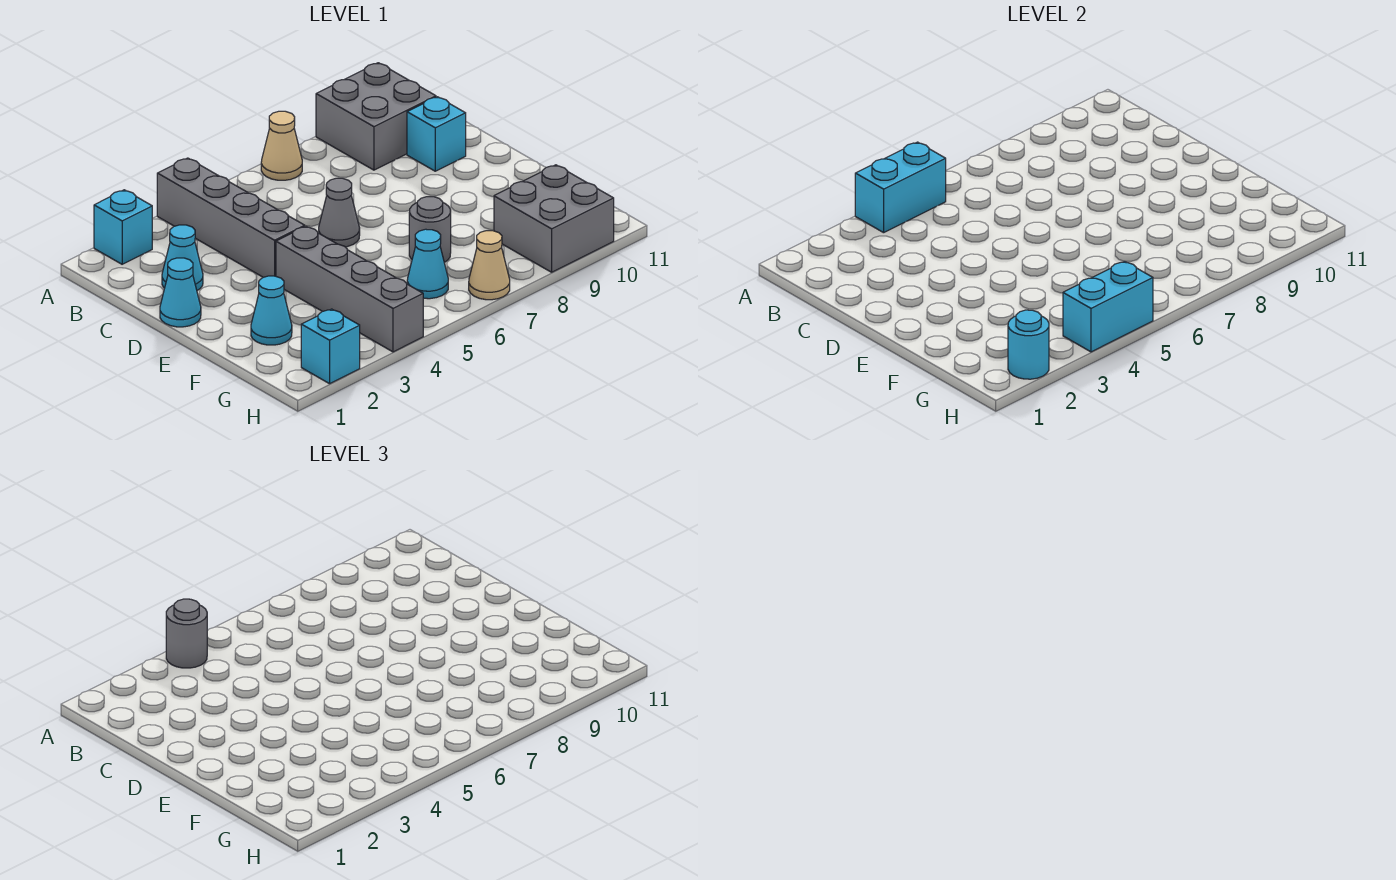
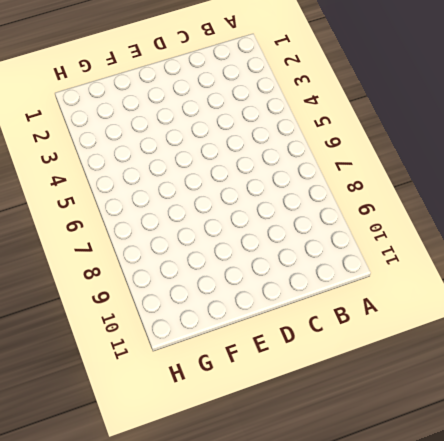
none -> cyan 1x1 brick [94,190,152,264]
none -> grey 1x4 brick [157,158,305,277]
none -> tan 1x1 cone [261,111,302,180]

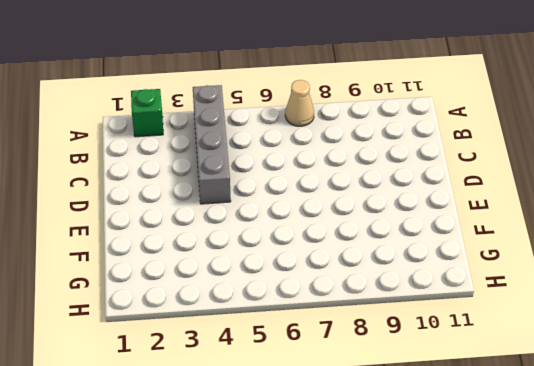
green 1x1 brick [131,89,163,137] -> cyan 1x1 brick [94,190,152,264]
none -> grey 2x2 brick [316,63,436,170]
none -> cyan 1x1 cone [162,225,203,290]
none -> cyan 1x1 brick [407,97,466,171]

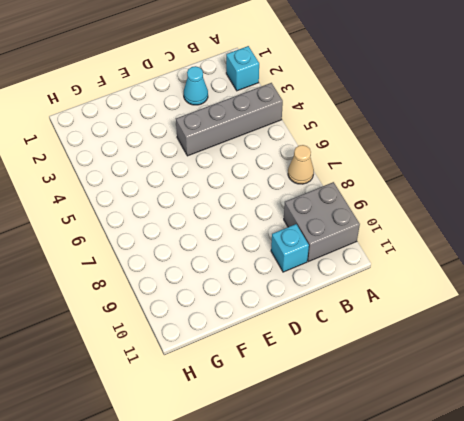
none -> cyan 1x1 cone [160,258,201,327]
none -> grey 1x1 cone [319,178,360,247]
none -> grey 1x4 brick [276,226,423,352]

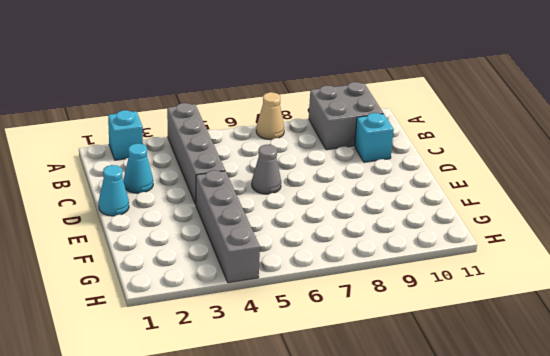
none -> cyan 1x1 cone [251,276,292,345]
none -> grey 1x1 round brick [409,197,451,262]
none -> cyan 1x1 cone [407,229,448,299]

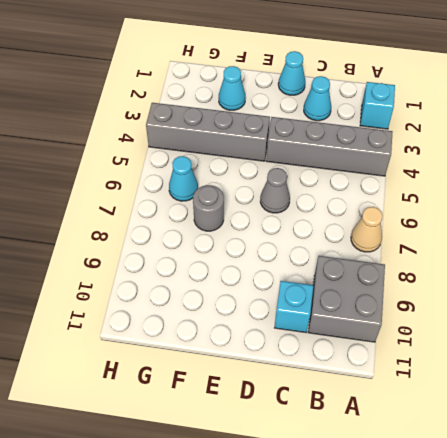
none -> grey 2x2 brick [494,165,614,272]
none -> cyan 1x1 brick [301,309,360,384]
none -> tan 1x1 cone [469,231,510,300]

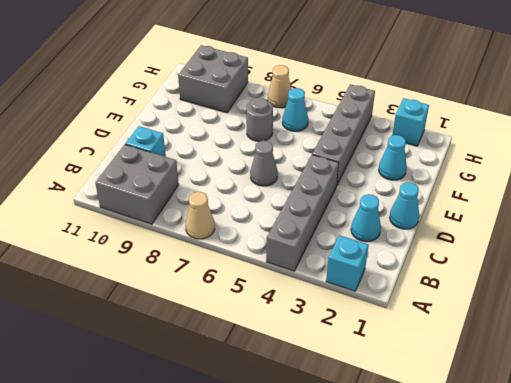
none -> cyan 1x2 brick [855,142,946,233]
none -> cyan 1x1 round brick [1008,310,1049,379]
none -> cyan 1x2 brick [1063,261,1153,352]

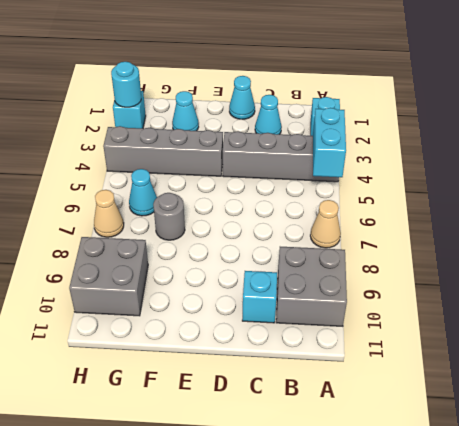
none -> grey 1x1 cone [319,178,360,247]
none -> cyan 1x2 brick [1063,261,1153,352]
none -> grey 1x1 round brick [166,599,207,668]

